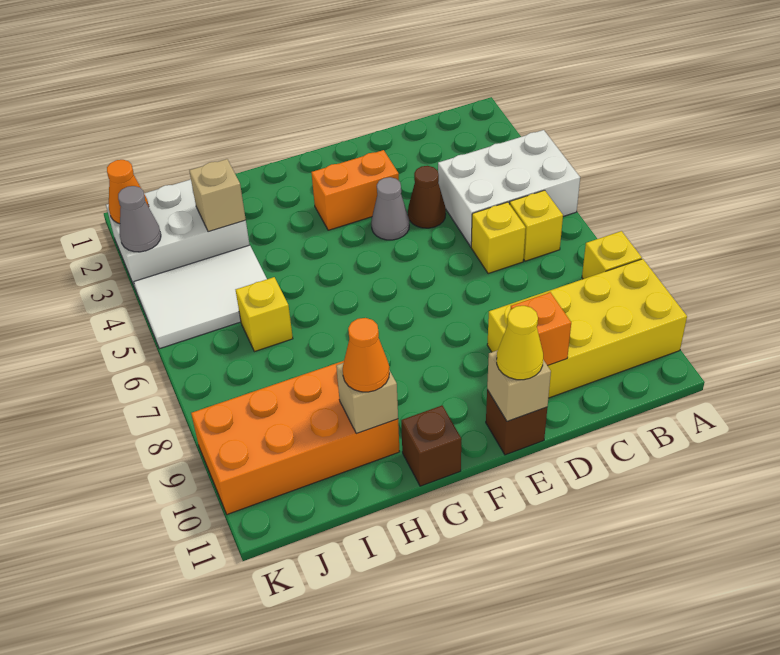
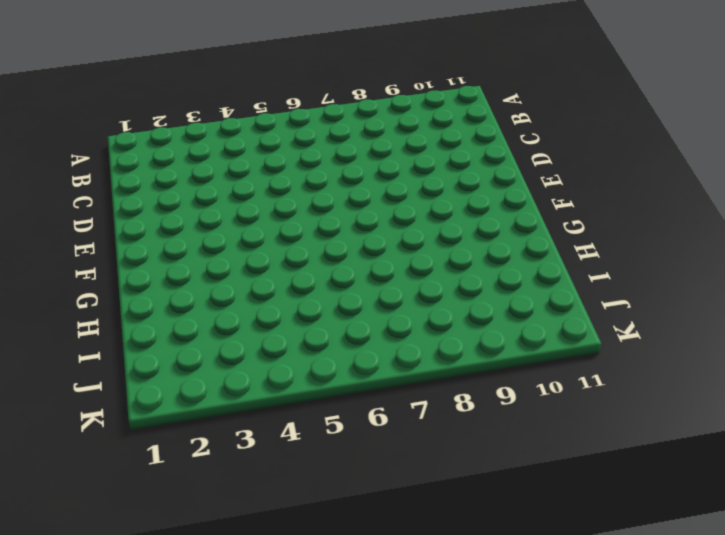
none -> white 2x3 brick [438,130,580,247]
none -> yellow 1x1 brick [582,231,642,279]
none -> yellow 2x4 brick [487,259,687,398]

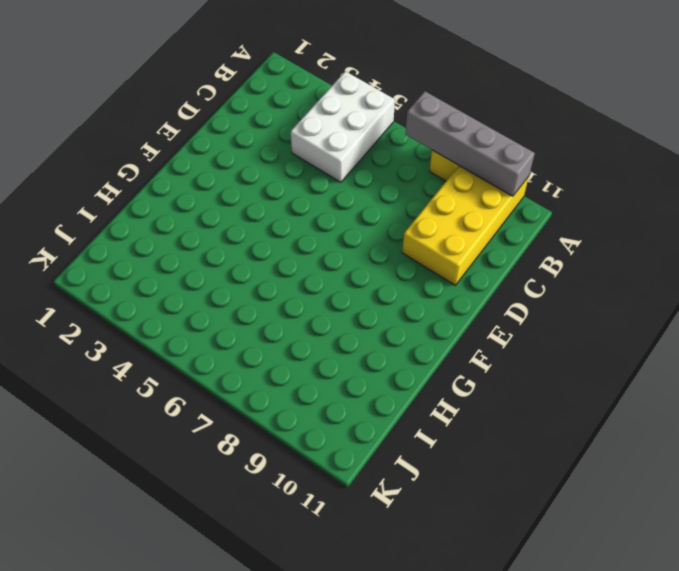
grey 1x4 brick [405,91,535,196] -> none
none -> yellow 1x1 brick [510,190,563,261]
none -> yellow 1x1 brick [471,202,526,274]
none -> brown 1x1 cone [408,166,446,228]

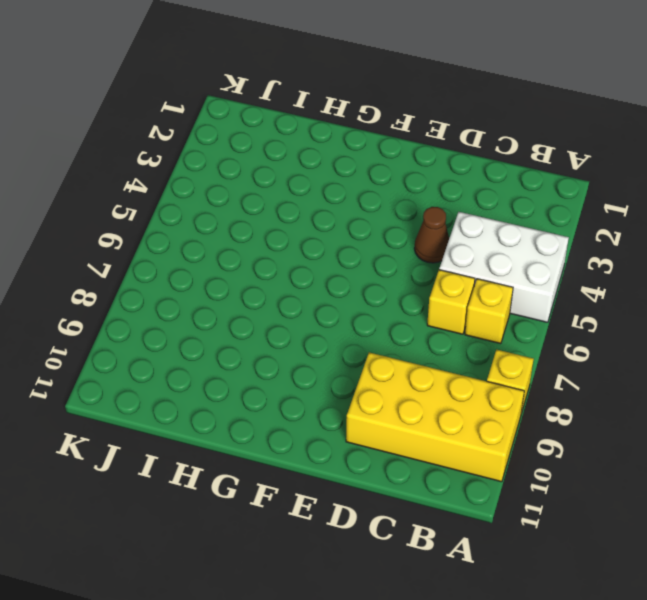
none -> orange 1x2 brick [311,150,399,230]
none -> grey 1x1 cone [371,177,409,240]
none -> brown 1x1 brick [486,390,547,455]

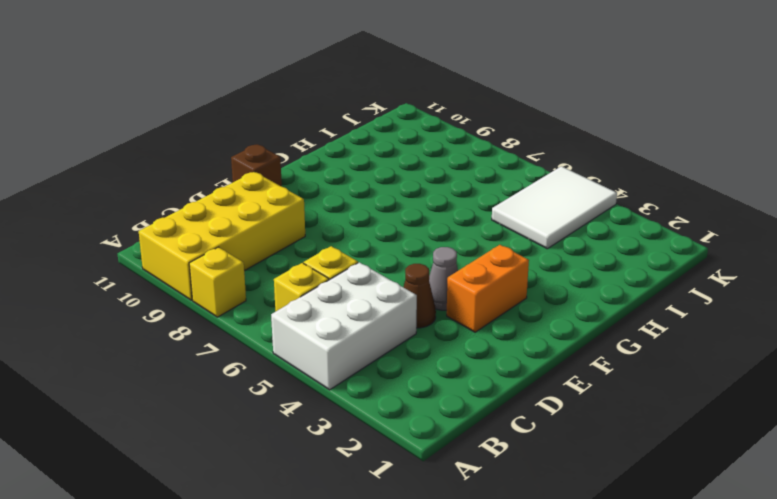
none -> brown 1x1 brick [401,405,461,486]
none -> orange 2x4 brick [191,361,400,514]
none -> white 2x3 brick [106,179,250,288]

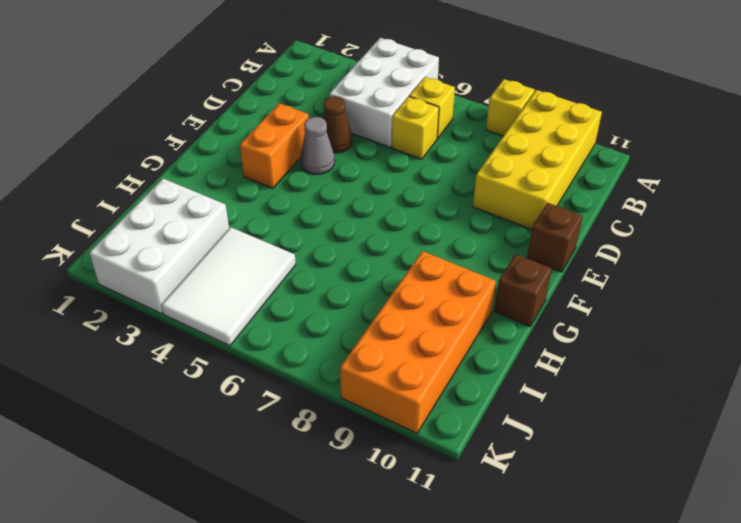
none -> yellow 1x1 brick [236,277,293,352]
none -> orange 1x1 brick [510,292,571,366]
none -> tan 1x1 brick [487,350,551,421]

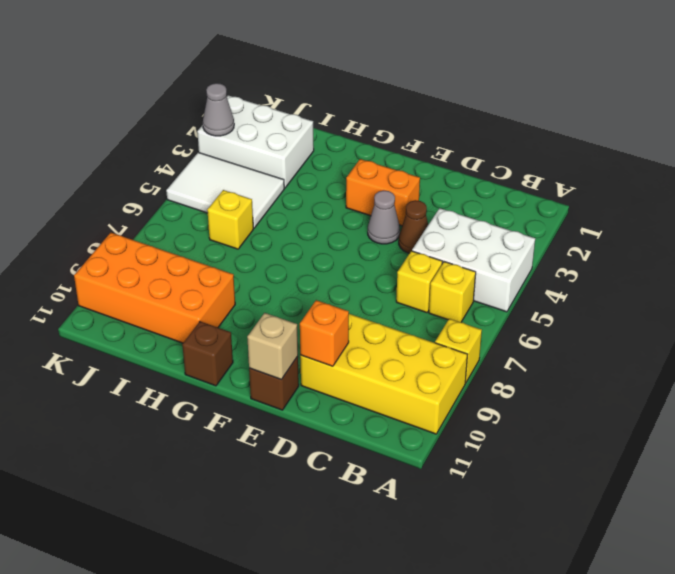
none -> tan 1x1 brick [336,363,398,433]
none -> tan 1x1 brick [189,159,246,232]
none -> orange 1x1 cone [107,160,149,224]

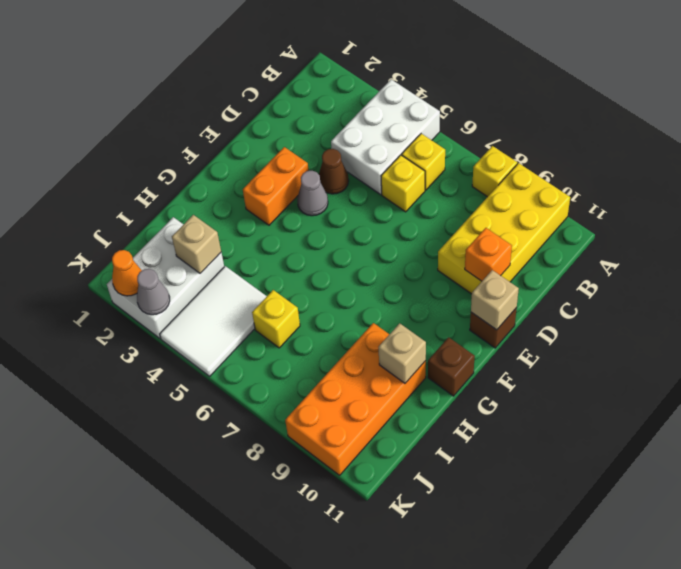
none -> yellow 1x1 cone [497,306,543,380]
none -> orange 1x1 cone [343,318,389,392]

